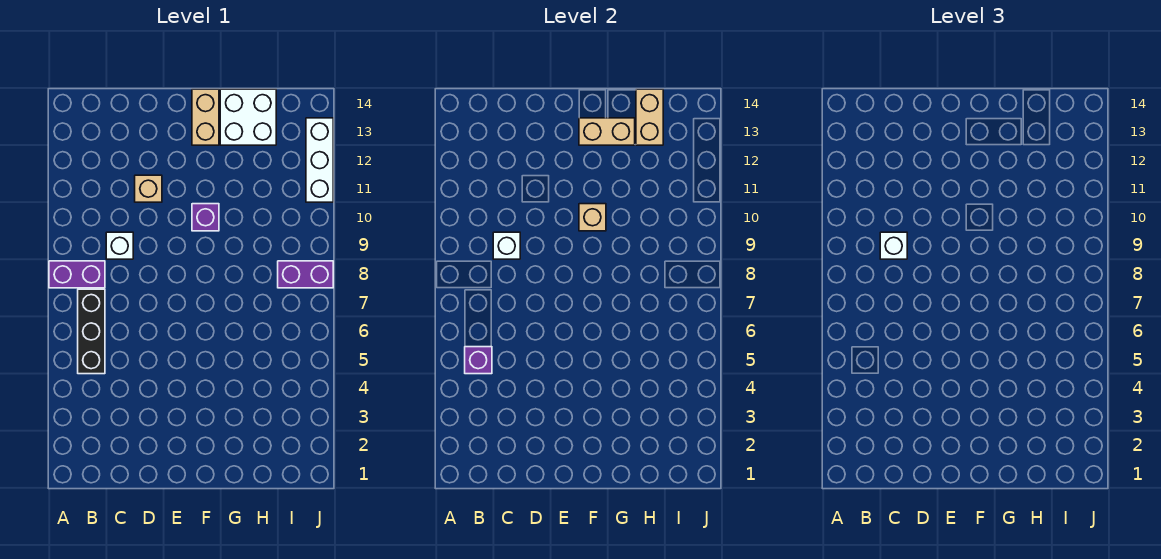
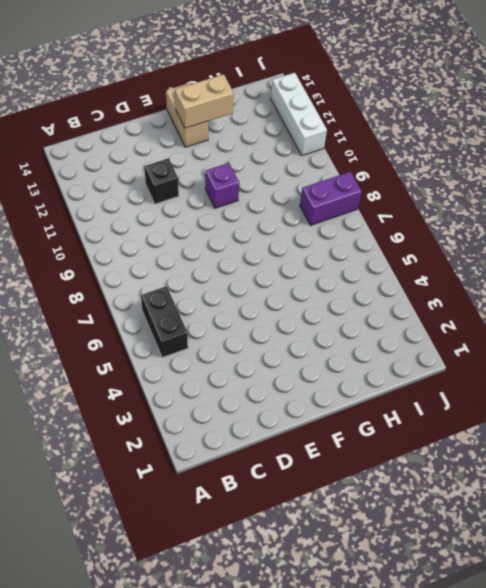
black 1x2 brick [141,286,188,358] -> black 1x3 brick [78,289,105,374]
black 1x1 brick [144,158,179,204] -> tan 1x1 brick [135,175,162,202]
none -> purple 1x2 brick [49,261,105,288]
none -> white 1x1 brick [106,232,133,259]
none -> white 2x2 brick [220,89,276,145]

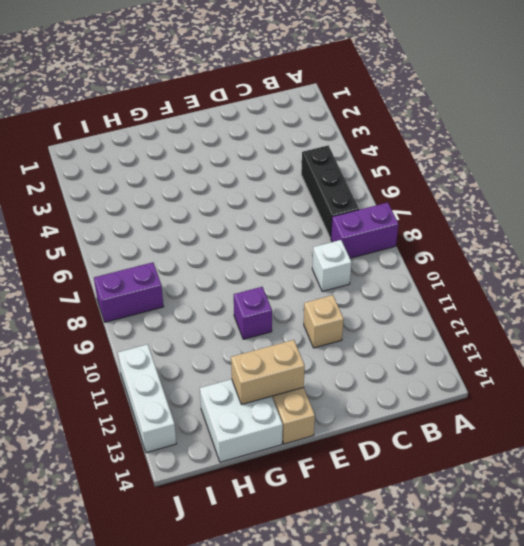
none -> purple 1x1 brick [465,347,492,374]
none -> white 1x1 brick [493,232,520,259]
none -> tan 1x1 brick [579,204,606,231]

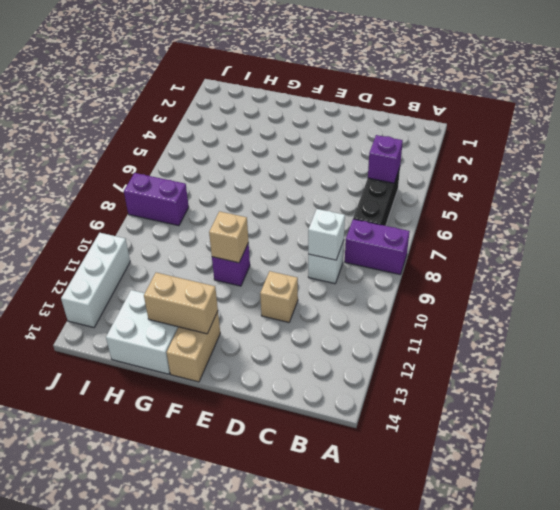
none -> tan 1x2 brick [636,89,663,145]
none -> white 1x1 brick [880,232,907,259]

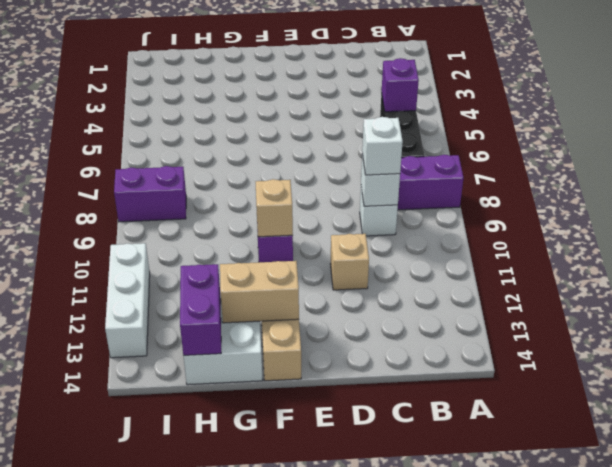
purple 1x2 brick [180,264,221,355] -> tan 1x2 brick [636,89,663,145]

